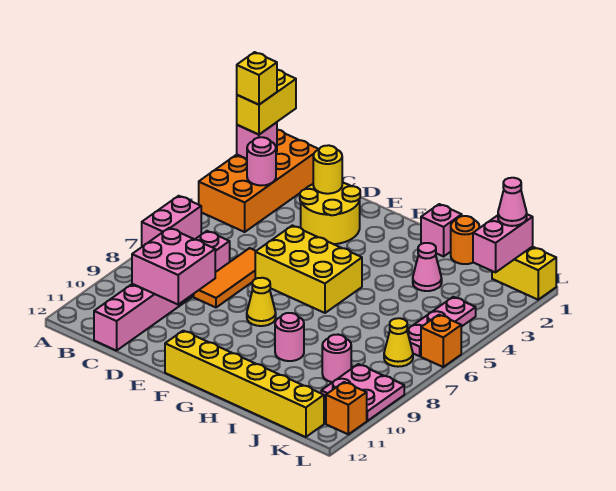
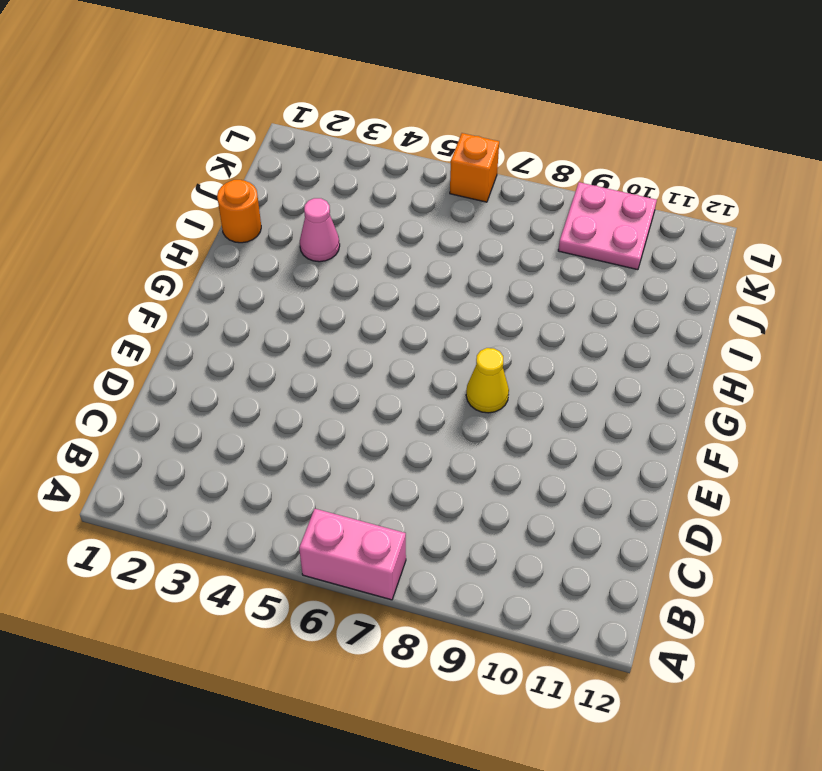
none -> orange 2x4 brick [199,130,319,232]
none -> pink 1x6 brick [94,231,230,351]
none -> yellow 2x2 round brick [300,183,360,244]

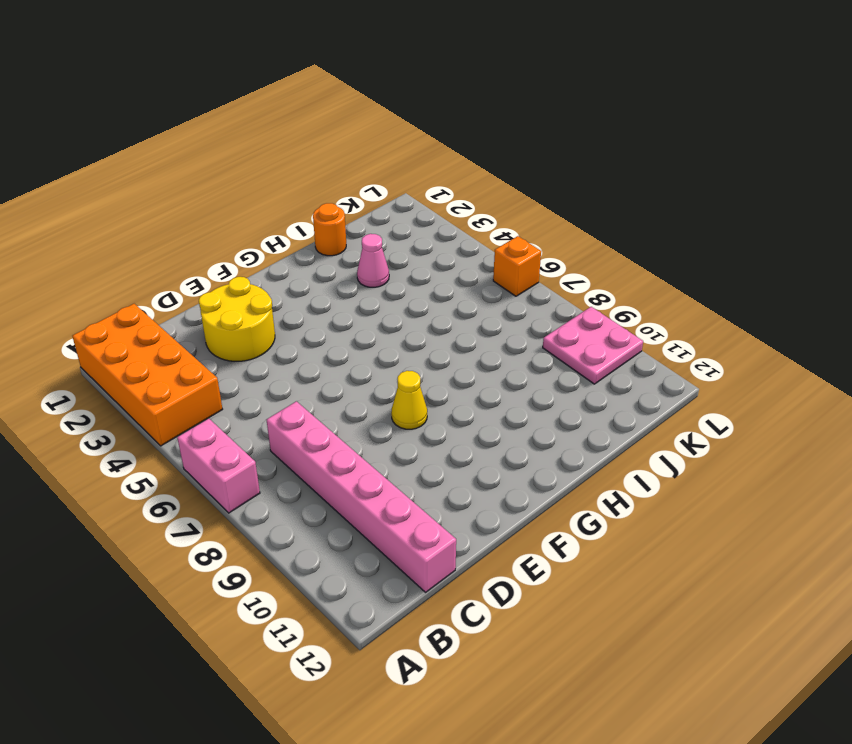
none -> orange 1x3 tile [194,248,256,307]
none -> yellow 2x3 brick [255,225,362,313]
none -> yellow 1x6 brick [165,331,324,437]

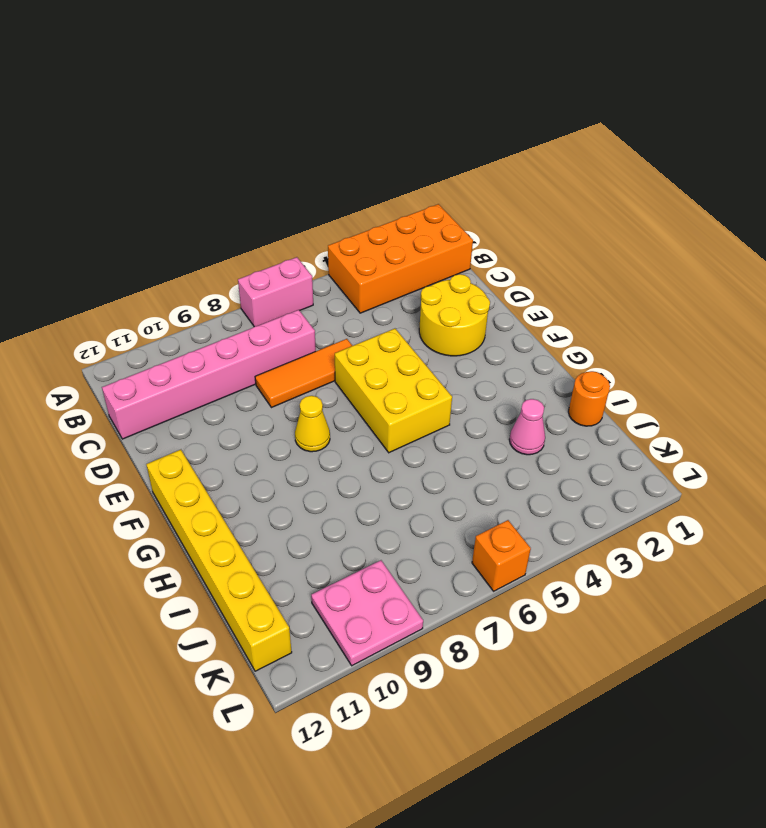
none -> pink 1x1 brick [421,204,462,256]
none -> pink 1x1 round brick [275,313,304,361]
none -> pink 1x1 round brick [322,335,351,382]

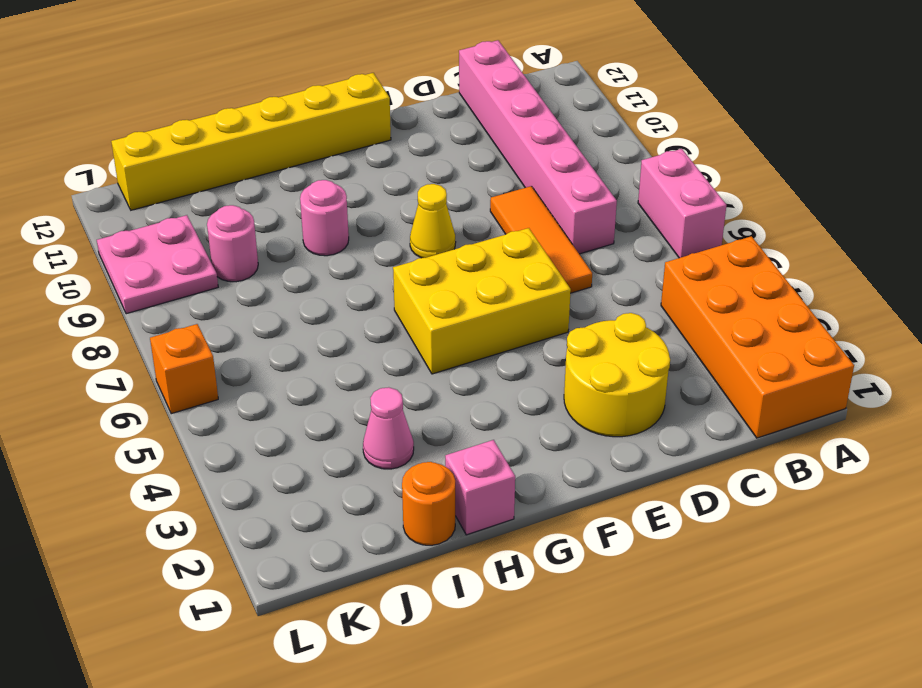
none -> yellow 1x2 brick [492,247,556,300]
none -> pink 1x3 plate [407,297,476,356]
none -> yellow 1x1 cone [384,318,413,367]

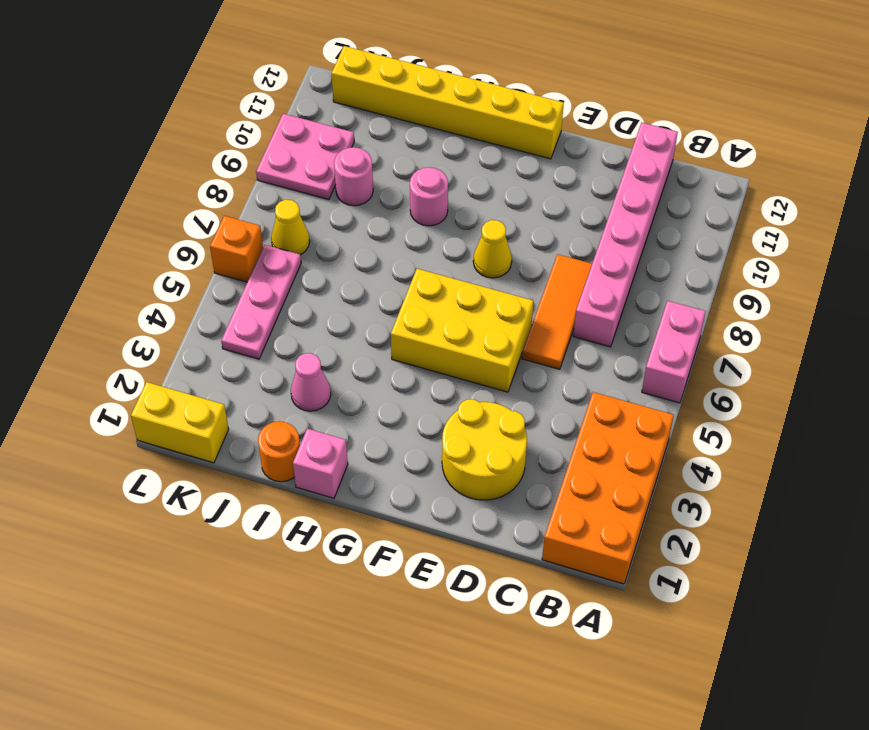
none -> orange 1x1 brick [326,382,367,434]
none -> pink 1x1 brick [237,122,277,159]
none -> pink 1x1 round brick [247,137,276,185]

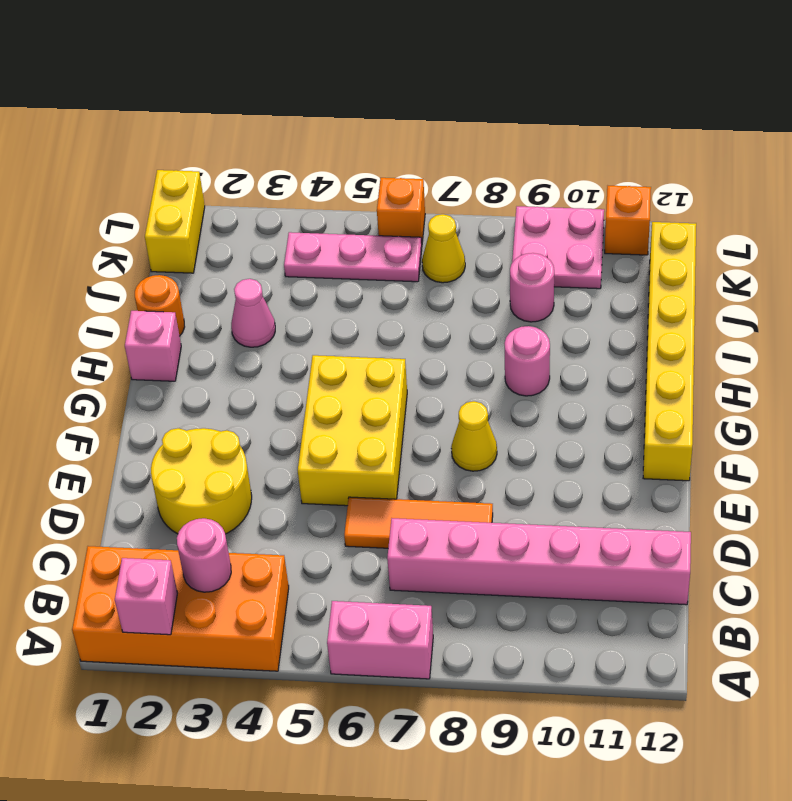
none -> pink 2x2 brick [132,228,215,304]
none -> yellow 1x1 round brick [313,145,342,194]
none -> pink 1x2 brick [473,214,533,272]

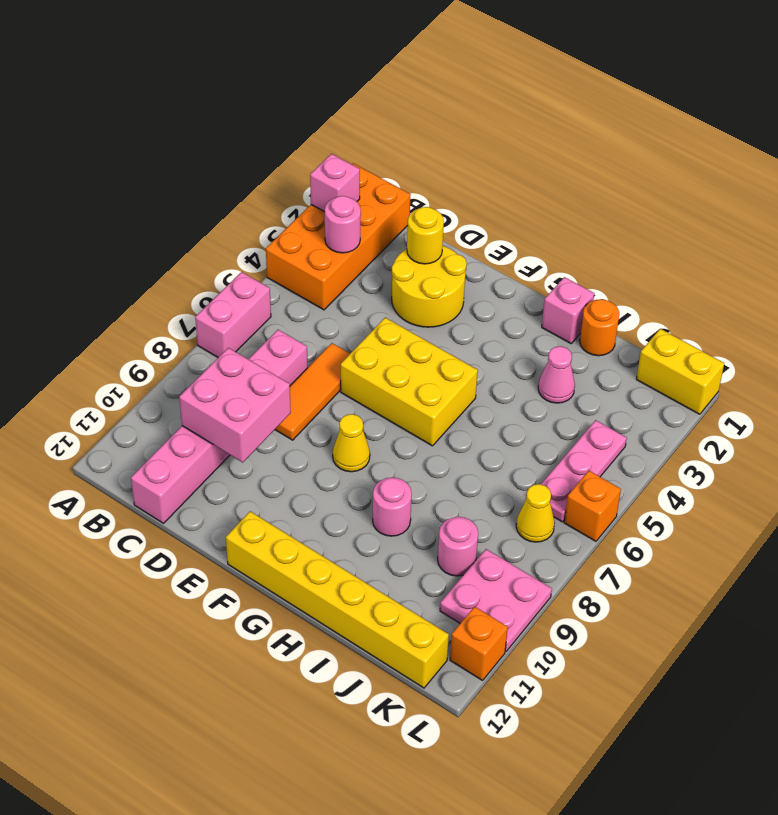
none -> pink 1x2 brick [473,214,533,272]
none -> yellow 1x2 brick [237,70,296,135]
none -> pink 1x1 cone [498,178,527,226]

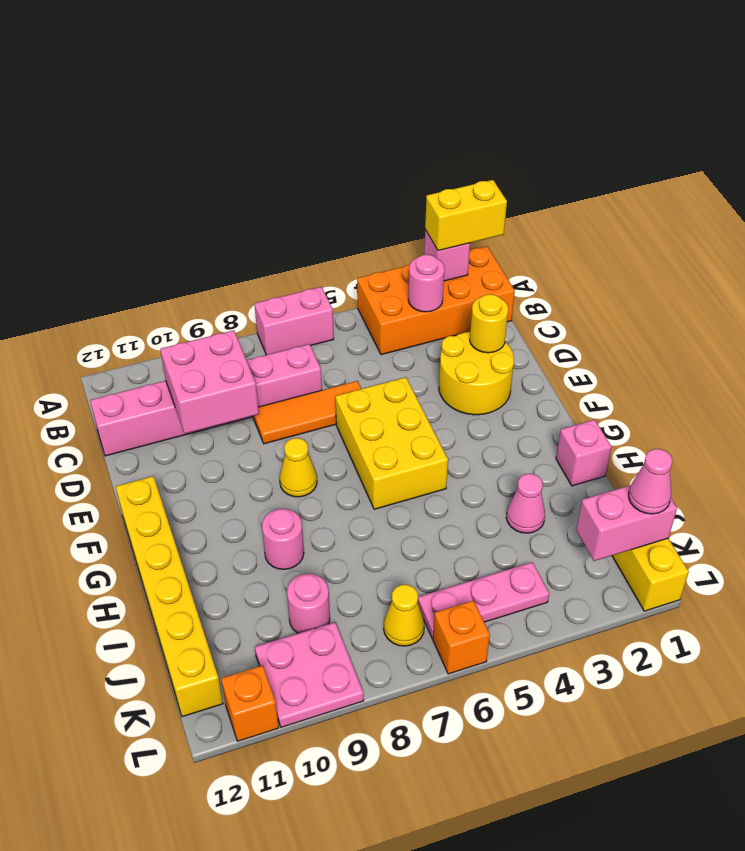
none -> orange 1x1 round brick [451,216,479,264]
none -> yellow 1x1 brick [237,52,277,105]

